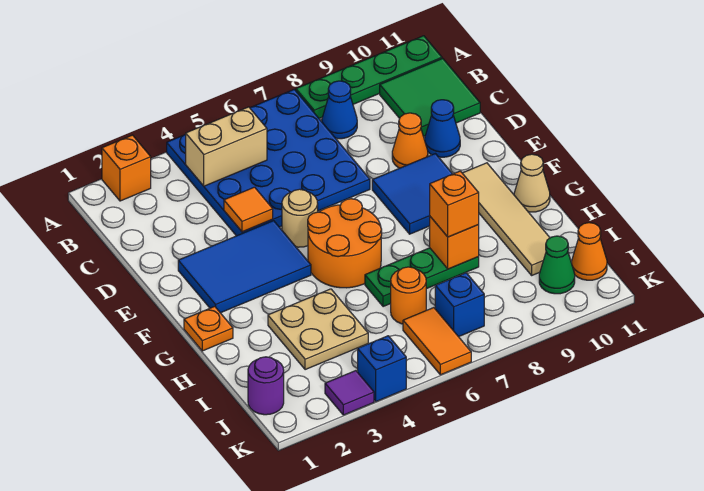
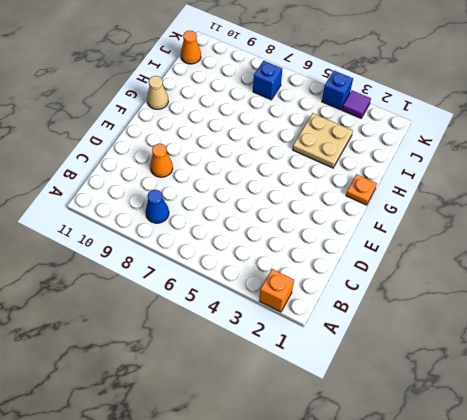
none -> blue 4x4 plate [167,89,370,236]
none -> green 1x4 plate [296,36,442,118]
none -> green 2x2 tile [380,59,480,136]

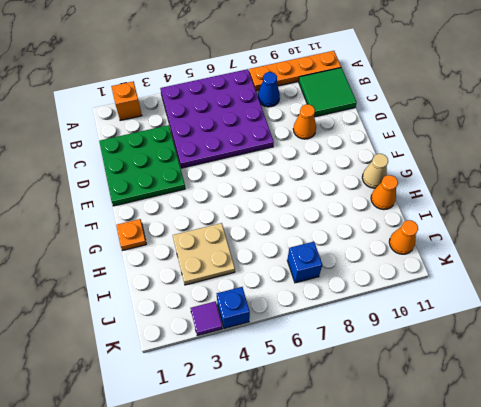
purple 4x4 plate [160,69,274,168] -> blue 4x4 plate [167,89,370,236]
orange 1x4 plate [249,51,341,91] -> green 1x4 plate [296,36,442,118]
green 3x3 plate [99,125,185,206] -> blue 2x3 tile [178,221,311,313]
orange 1x1 cone [371,175,398,210] -> none
none -> blue 1x1 cone [425,100,460,157]
none -> tan 1x1 round brick [282,189,318,247]
none -> blue 2x2 tile [372,154,452,234]

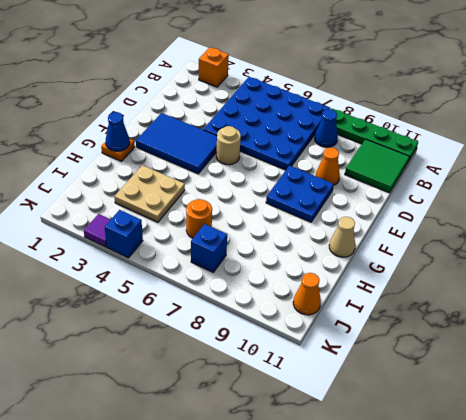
blue 2x2 plate [266,166,334,222] -> blue 2x2 tile [372,154,452,234]
blue 1x1 cone [106,112,130,151] -> blue 1x1 cone moved to [425,100,460,157]
none -> orange 2x2 round brick [308,199,382,288]
none -> tan 1x4 tile [463,163,550,275]
none -> green 1x3 plate [365,248,479,307]

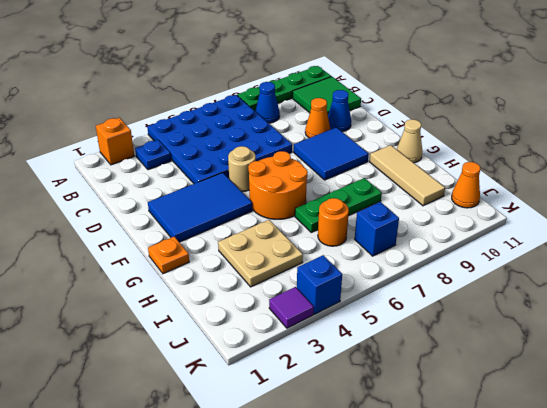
blue 1x1 plate [135,140,171,170] -> none
tan 1x3 tile [370,145,445,206] -> tan 1x4 tile [463,163,550,275]
none -> purple 1x1 round brick [248,357,284,415]
none -> orange 1x2 tile [403,308,471,375]
none -> green 1x1 cone [539,236,575,294]

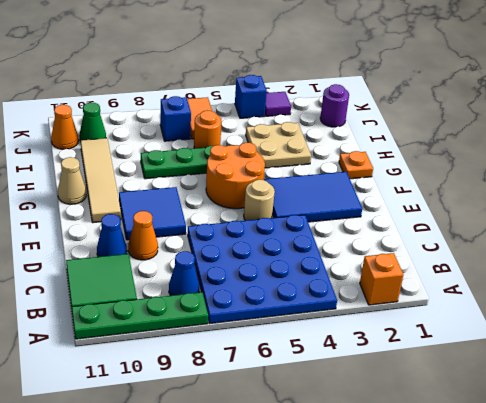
none -> tan 1x2 brick [186,107,267,186]
none -> orange 1x1 tile [224,187,273,232]
none -> orange 1x1 brick [430,217,479,269]

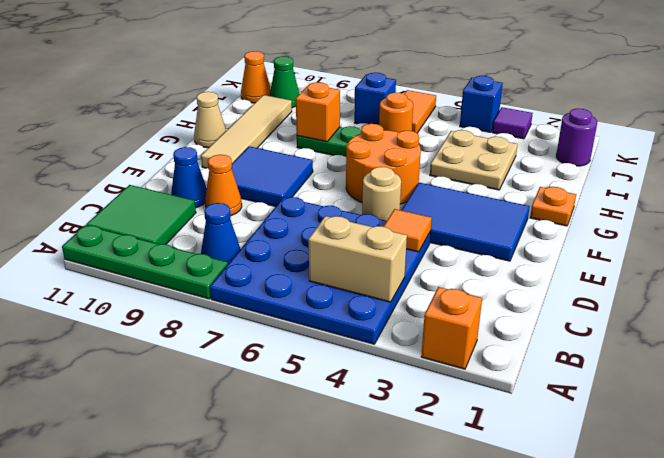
none -> orange 1x1 brick [430,171,479,237]

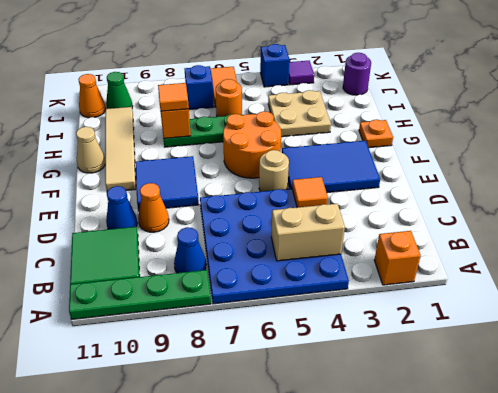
orange 1x1 tile [158,83,189,111] -> orange 1x1 brick [430,171,479,237]

